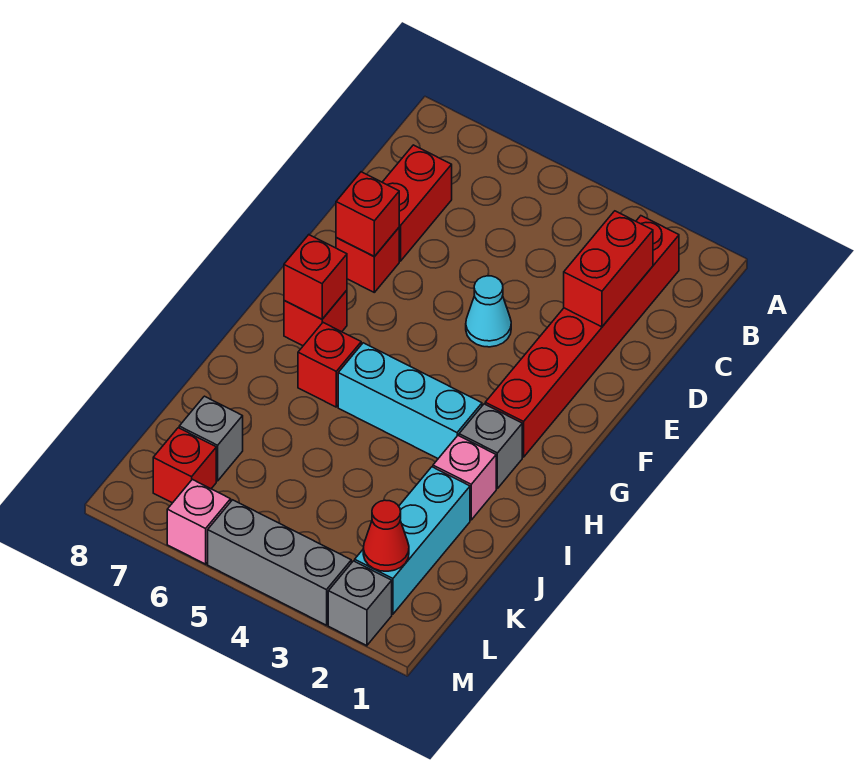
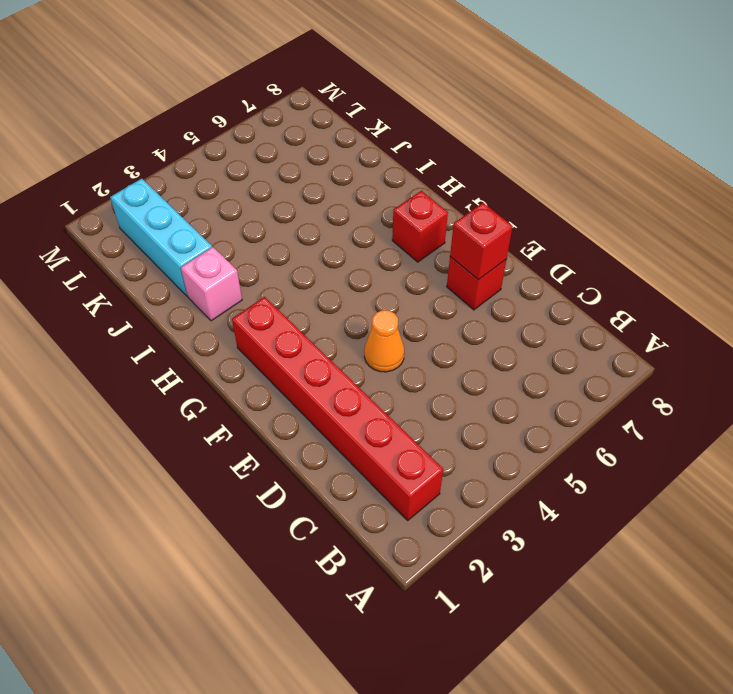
orange 1x1 cone [364,310,404,372] -> cyan 1x1 cone [466,276,511,347]
none -> red 1x2 brick [382,145,452,261]
none -> grey 1x1 brick [459,404,522,488]
none -> cyan 1x3 brick [338,343,482,458]

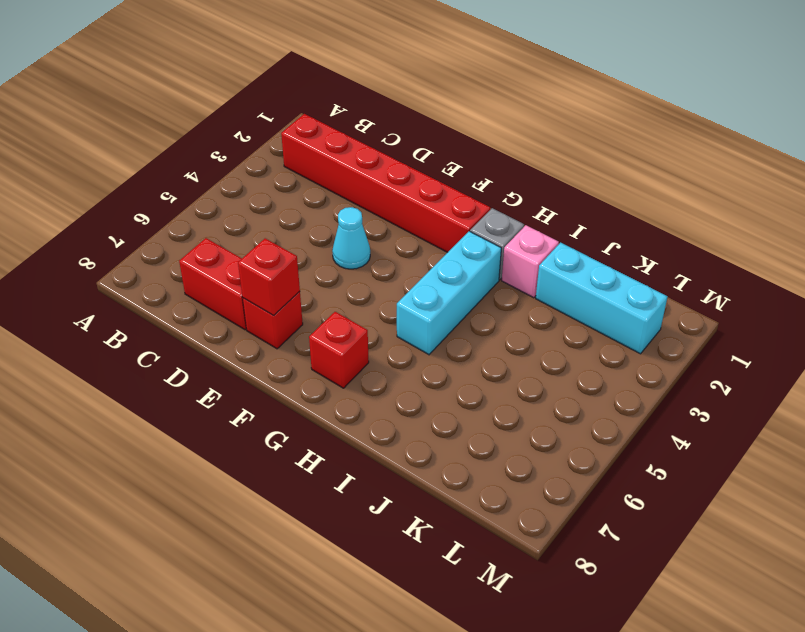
none -> red 1x1 brick [298,323,361,407]
none -> grey 1x1 brick [179,396,243,481]
none -> red 1x1 brick [153,428,216,503]

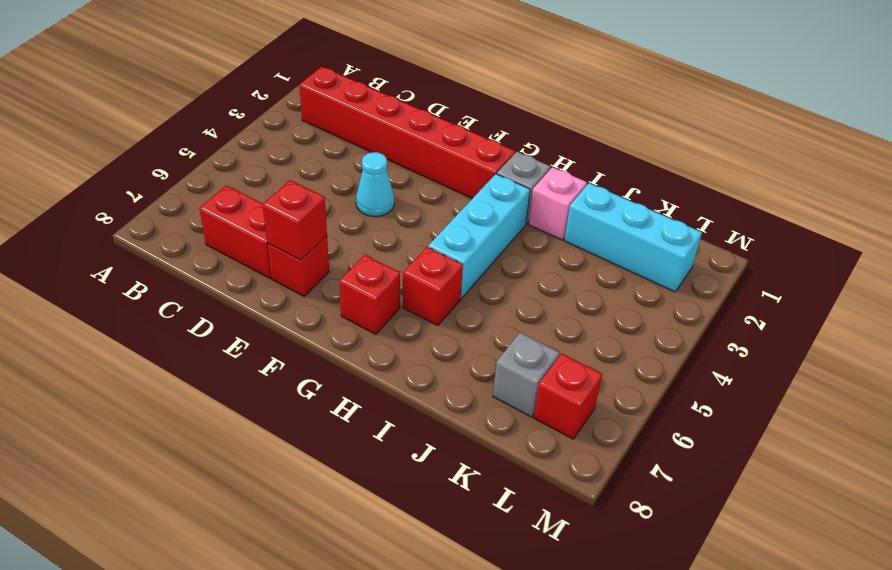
none -> grey 1x1 brick [328,561,392,646]
none -> grey 1x3 brick [208,500,351,625]
none -> pink 1x1 brick [167,479,231,564]

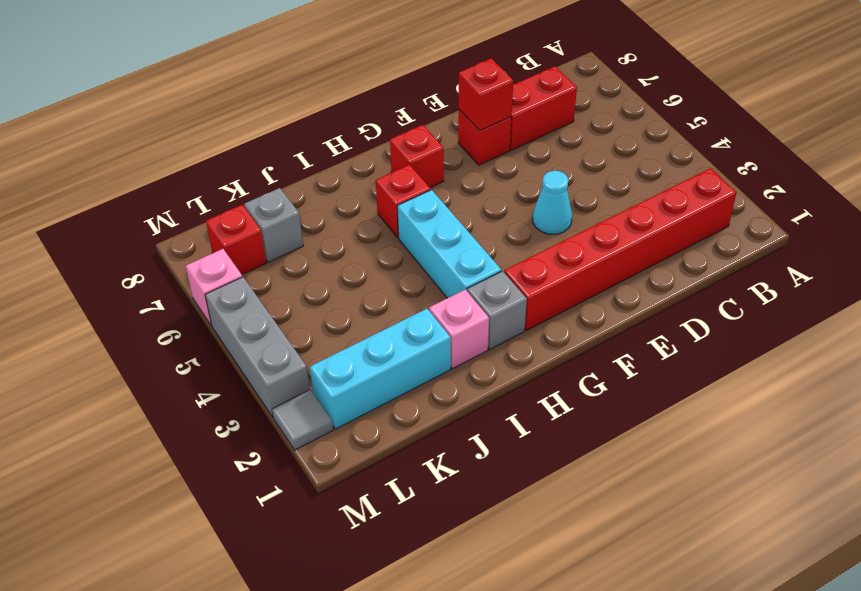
grey 1x1 tile [272,390,333,450] -> grey 1x1 brick [328,561,392,646]
none -> red 1x2 brick [564,211,653,327]
none -> red 1x1 brick [284,235,347,319]
none -> red 1x1 cone [363,500,409,571]

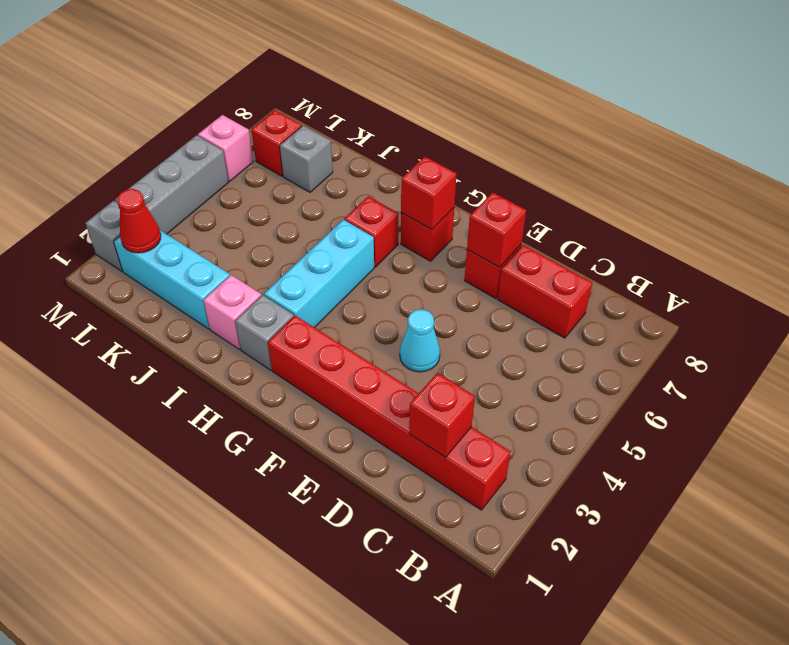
red 1x1 brick [409,373,475,457] -> red 1x2 brick [564,211,653,327]

